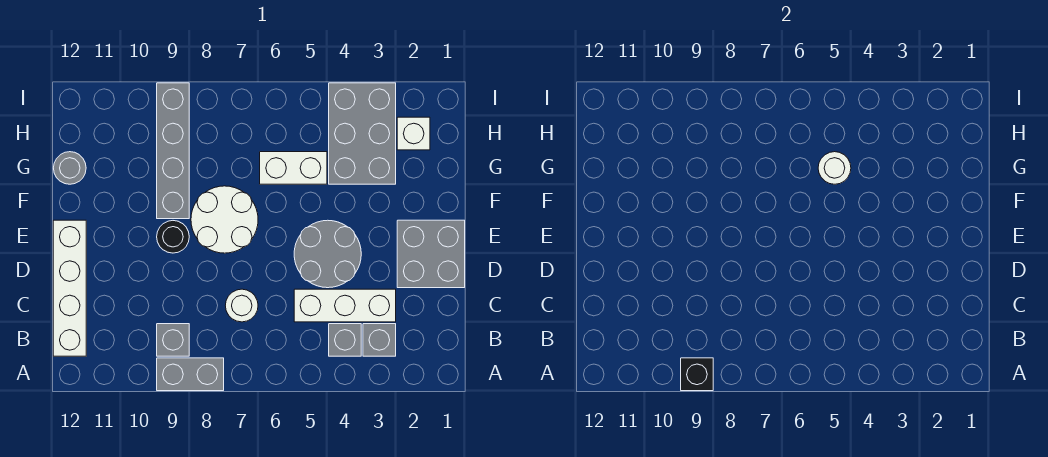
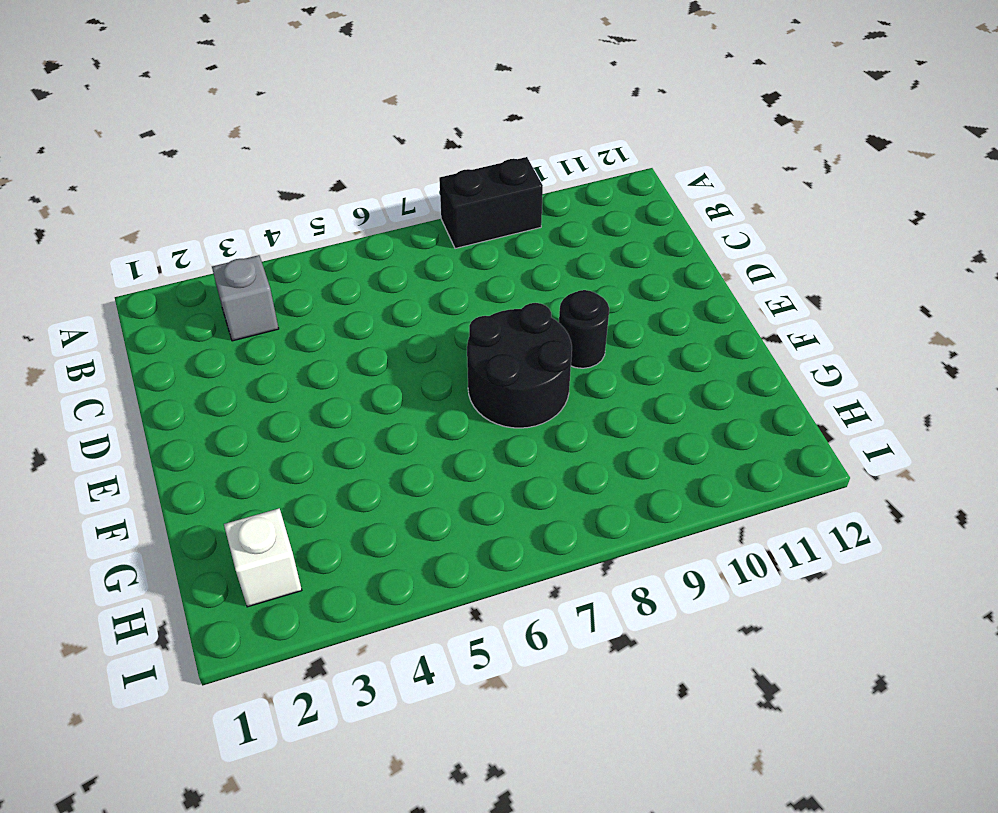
black 1x2 brick [439,157,543,249] -> grey 1x2 brick [157,358,224,391]
black 2x2 round brick [467,303,572,428] -> white 2x2 round brick [191,186,258,253]
none -> grey 1x1 brick [329,324,361,356]
none -> grey 1x1 brick [157,324,189,356]
none -> white 1x4 brick [53,220,86,356]

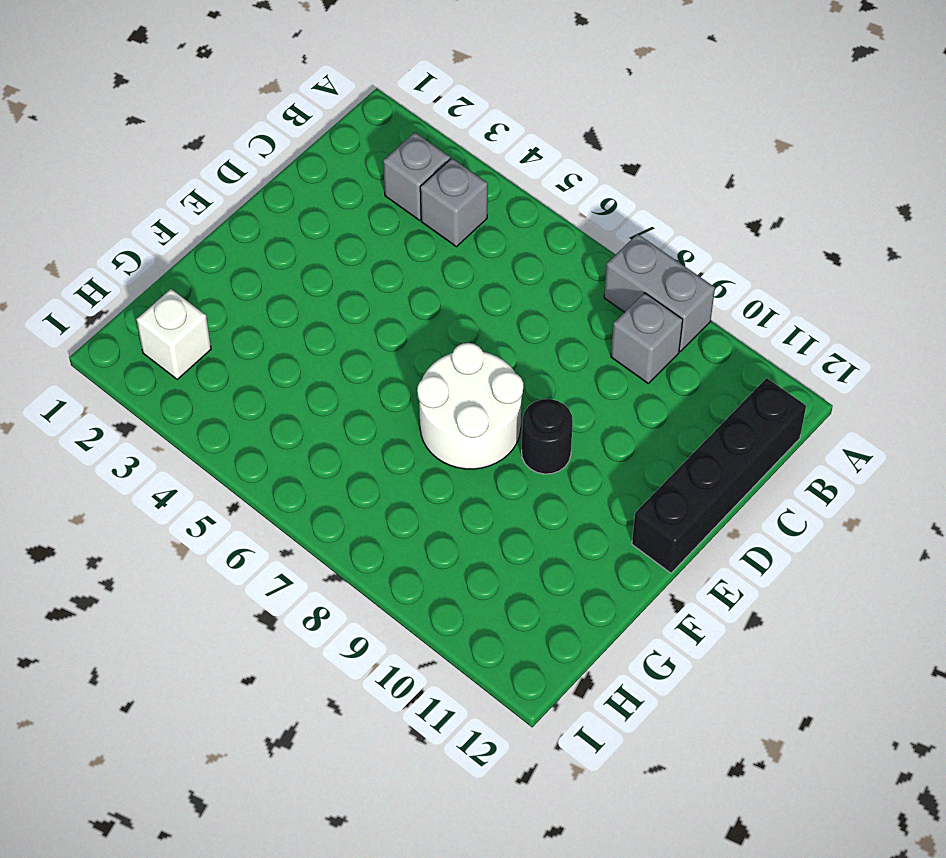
black 1x4 brick [632,378,806,573] -> white 1x4 brick [53,220,86,356]
none -> white 1x3 brick [294,289,396,322]
none -> white 1x1 round brick [225,289,258,322]
none -> grey 2x2 brick [397,220,465,288]

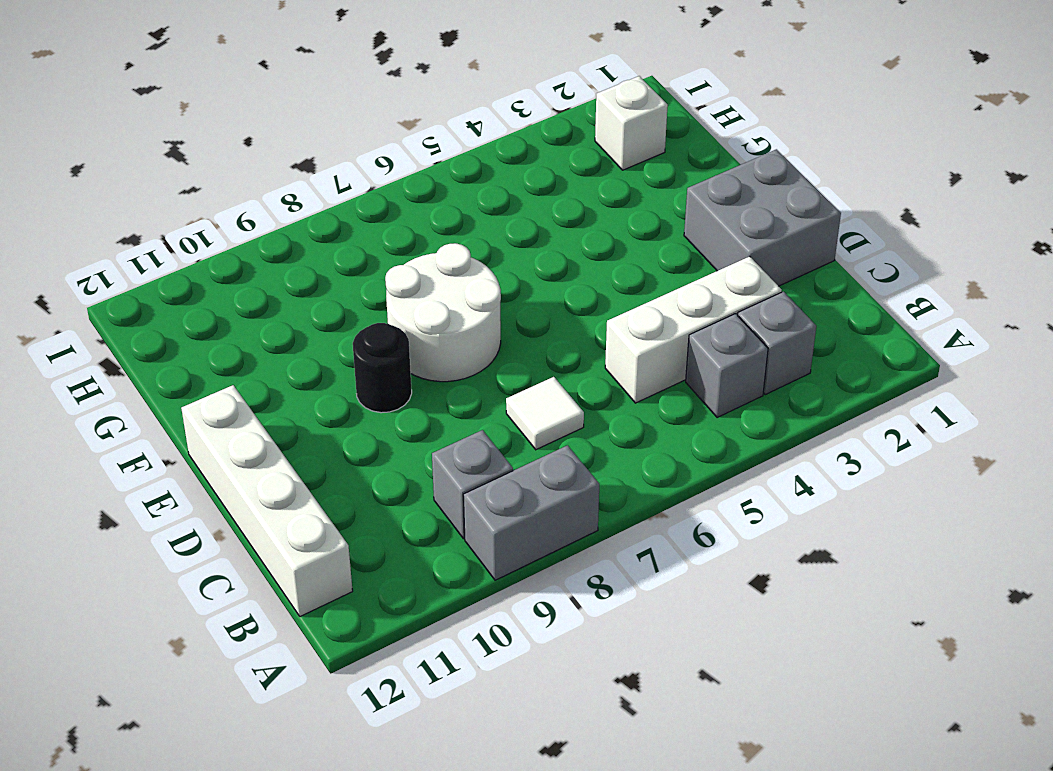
white 1x1 tile [506,377,584,450] -> white 1x1 round brick [225,289,258,322]
none -> grey 2x2 round brick [294,220,361,288]
none -> grey 1x4 brick [157,83,189,219]
none -> grey 2x3 brick [329,83,396,184]

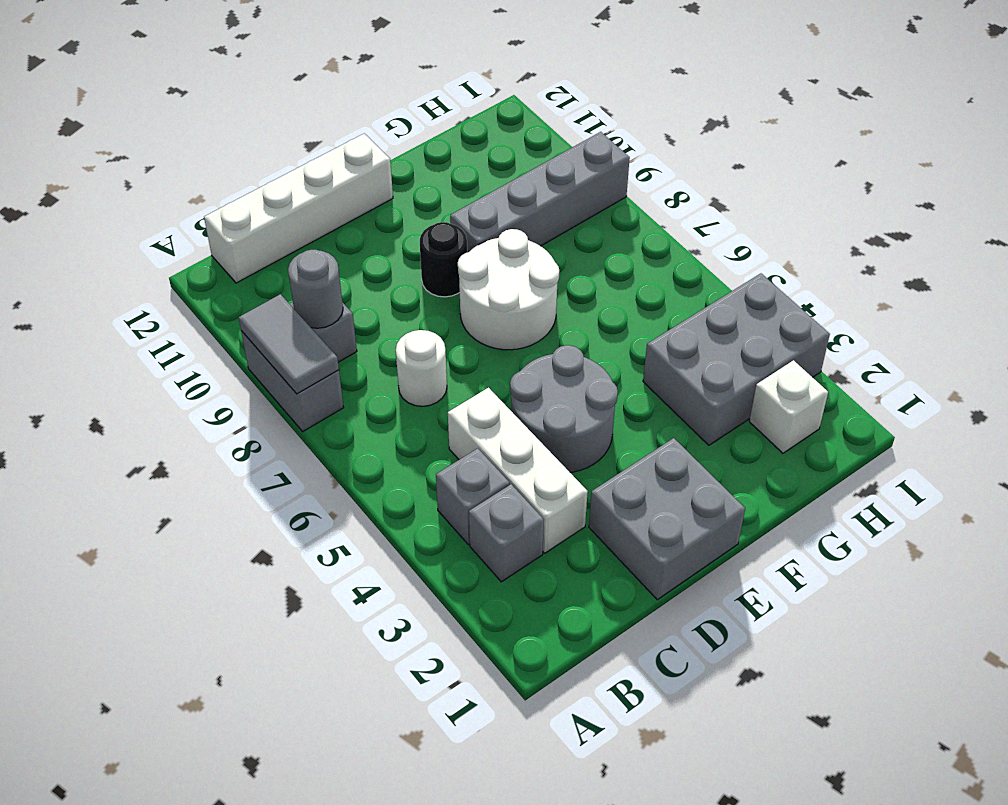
grey 1x2 tile [239,294,339,394] -> black 1x1 brick [681,358,713,391]
grey 1x1 round brick [288,250,343,328] -> grey 1x1 round brick moved to [54,152,86,184]
none -> white 1x2 brick [260,152,327,184]
none -> white 1x1 round brick [818,152,851,184]

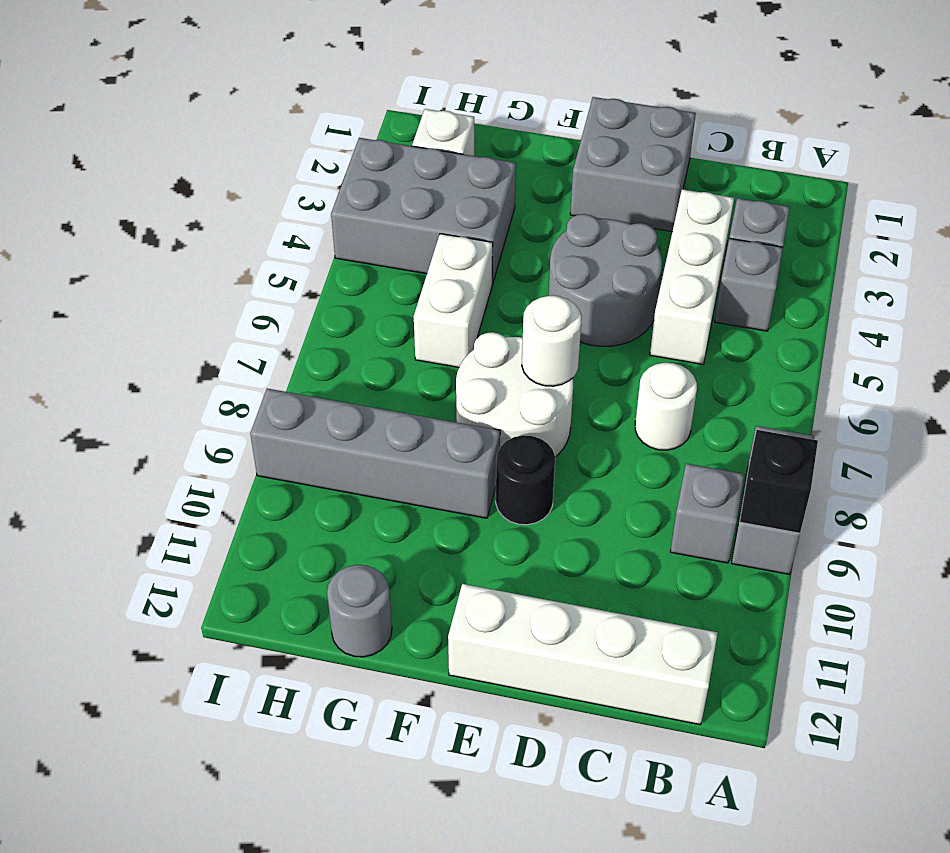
white 1x1 round brick [522,295,582,386] -> white 1x1 round brick moved to [818,152,851,184]

